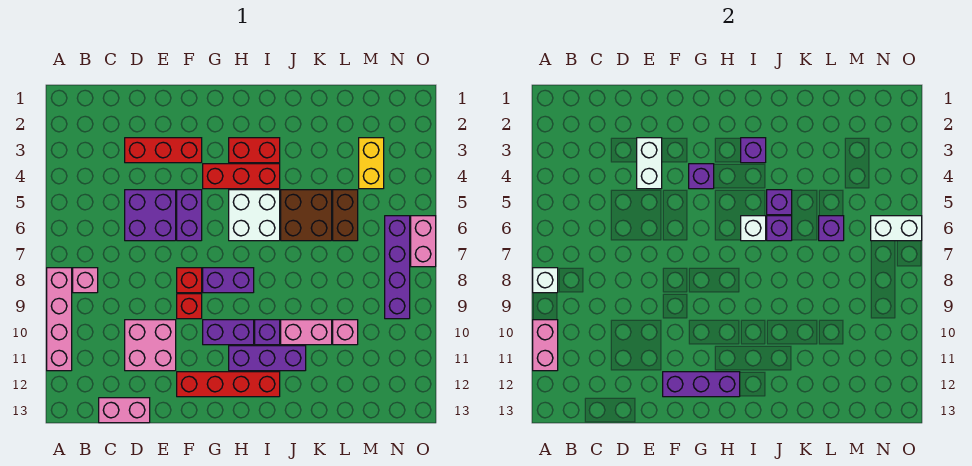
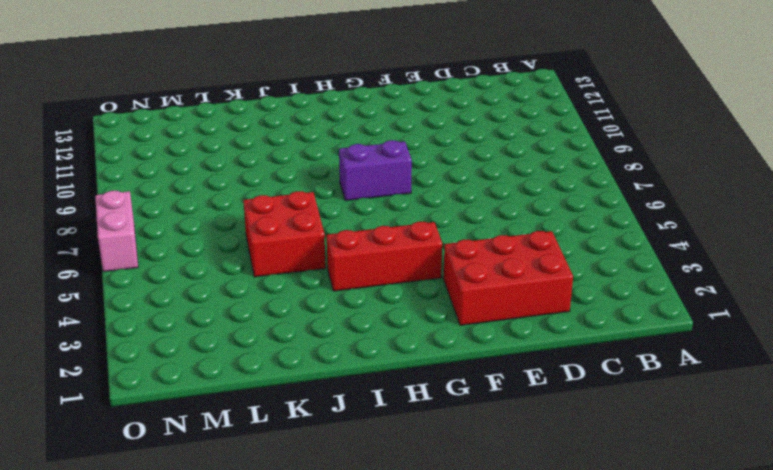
red 2x3 brick [443,231,573,325] -> red 1x3 brick [125,138,202,163]
red 2x2 brick [243,191,326,277] -> brown 2x2 brick [281,190,332,241]
none -> pink 1x4 brick [47,268,72,371]
none -> pink 1x1 brick [73,268,98,293]
none -> pink 1x2 brick [99,398,150,423]
none -> purple 2x2 brick [125,190,176,241]

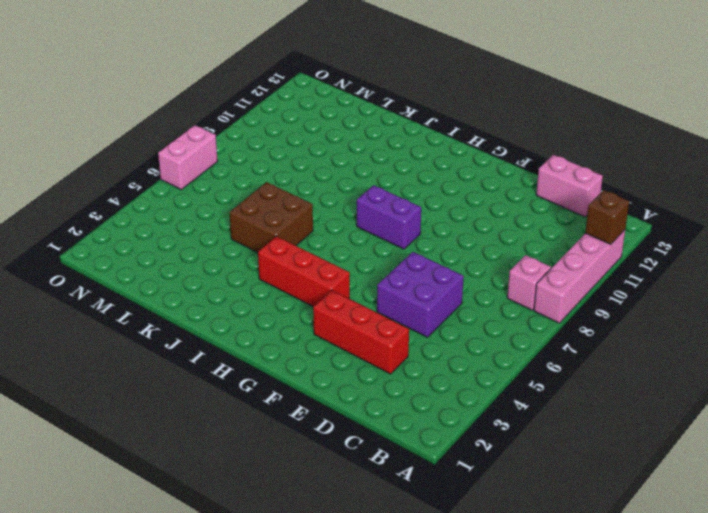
brown 1x1 brick [585,190,629,244] -> pink 1x2 brick [533,320,558,371]
none -> pink 2x2 brick [125,320,176,371]
none -> purple 1x2 brick [177,190,202,241]
none -> red 1x1 brick [177,268,202,293]
none -> red 1x1 brick [177,294,202,319]

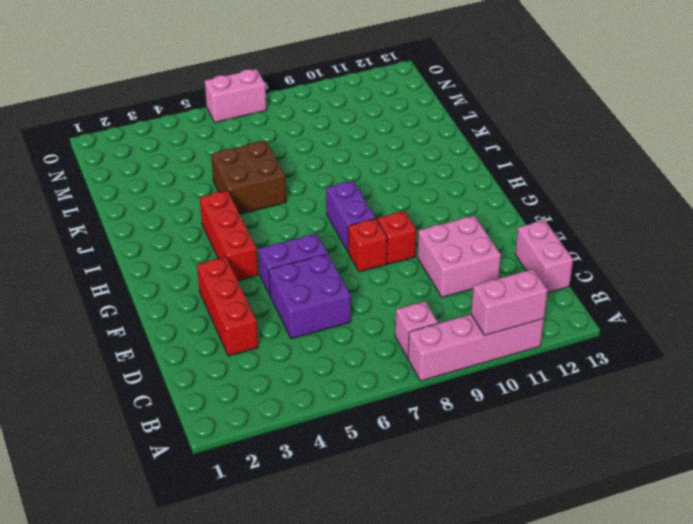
none -> red 1x4 brick [177,372,280,397]
none -> purple 1x2 brick [203,320,254,345]
none -> red 1x2 brick [229,138,280,163]
none -> white 2x2 brick [229,190,280,241]

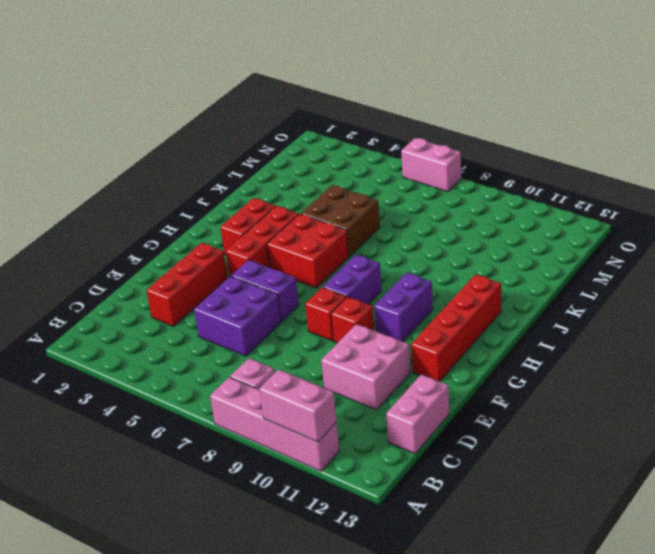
red 2x2 brick [267,214,349,288] -> white 2x2 brick [229,190,280,241]
none -> purple 1x3 brick [229,346,306,371]
none -> purple 1x1 brick [255,320,280,345]
none -> pink 1x2 brick [281,320,332,345]
none -> brown 1x2 brick [333,190,358,241]

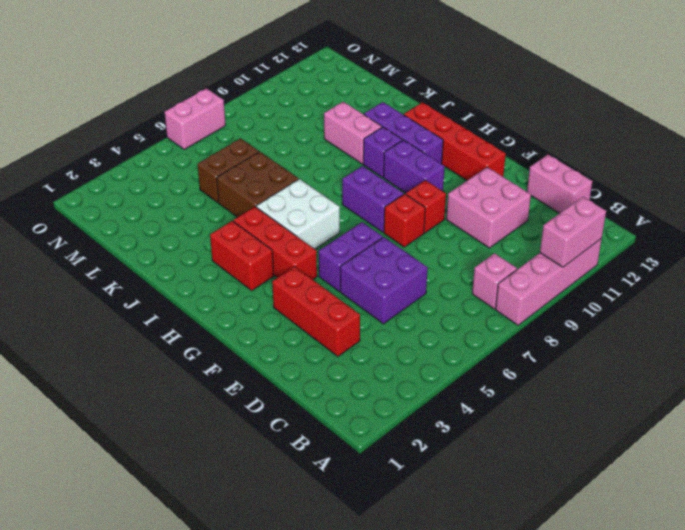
none -> pink 1x1 brick [333,320,358,345]
none -> yellow 1x2 brick [359,138,384,189]
none -> purple 1x4 brick [385,216,410,319]
none -> white 1x1 brick [533,268,558,293]

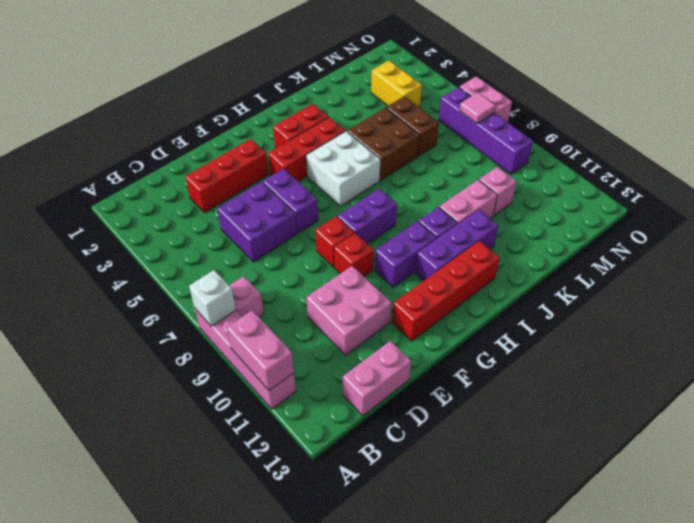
pink 1x1 tile [459,92,496,123] -> none
none -> white 1x2 brick [637,138,662,189]
none -> purple 1x3 brick [663,372,740,397]
none -> purple 1x1 brick [689,164,714,189]
none -> purple 1x1 brick [741,138,766,163]

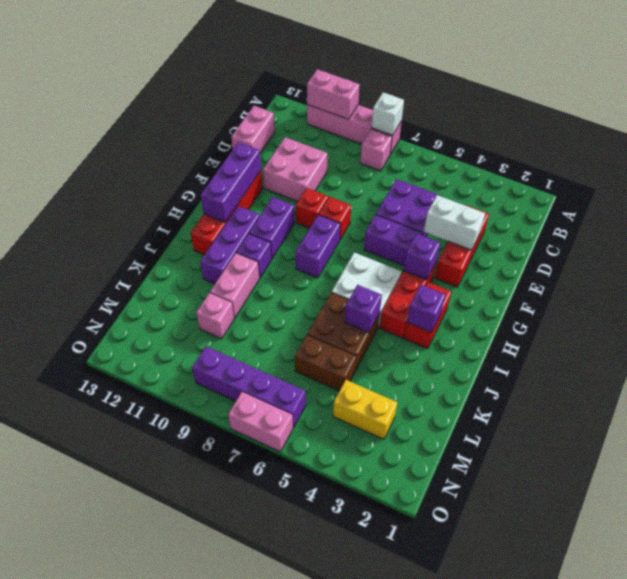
none -> white 1x1 brick [741,216,766,241]
none -> purple 1x1 brick [767,216,792,241]
none -> purple 1x1 brick [819,216,844,241]
none -> white 1x2 brick [871,216,922,241]

